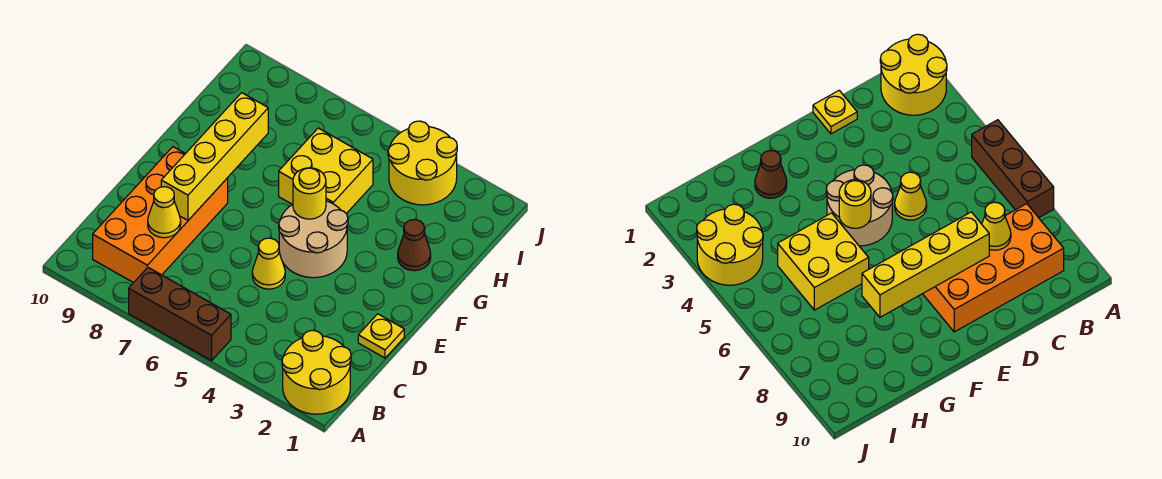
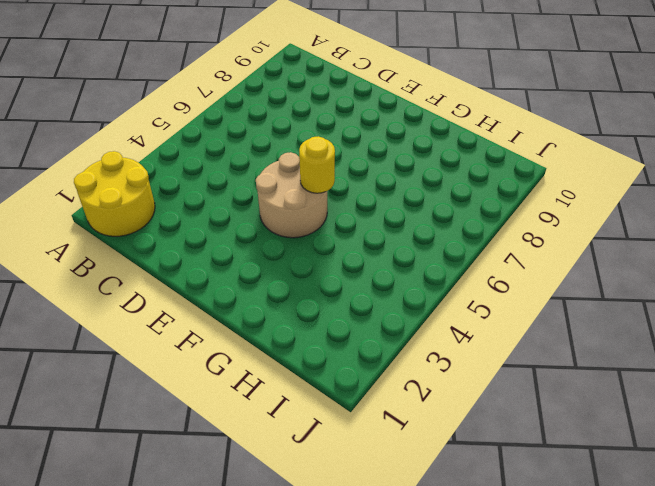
none -> brown 1x3 brick [129,267,231,361]
none -> orange 2x4 brick [93,147,228,283]
none -> yellow 1x1 plate [358,314,404,358]

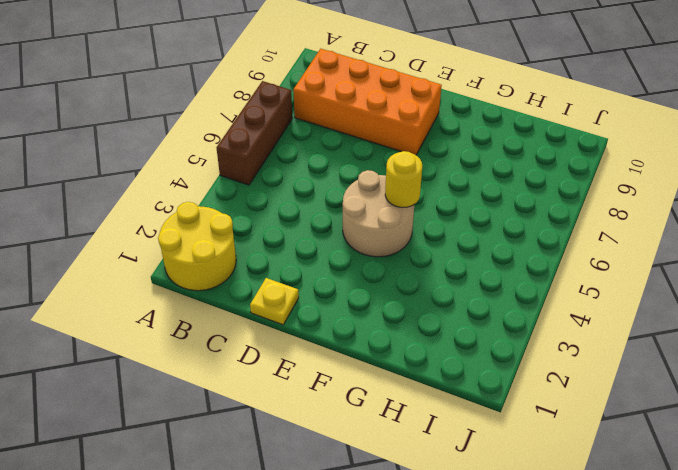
none -> yellow 1x1 cone [252,238,285,289]
none -> brown 1x1 cone [398,220,431,271]
none -> yellow 2x2 brick [279,128,373,214]

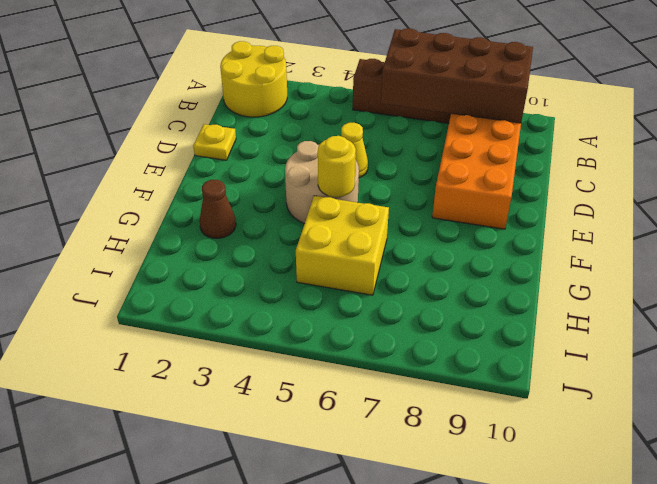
brown 2x4 brick [381,28,533,123] -> none
none -> yellow 2x2 round brick [388,121,457,205]
none -> yellow 1x1 cone [148,187,181,238]
none -> yellow 1x4 brick [161,93,268,220]

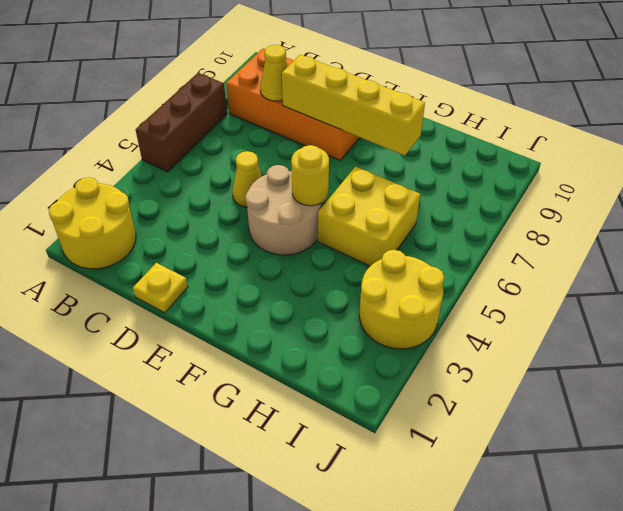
none -> brown 1x1 cone [398,220,431,271]

